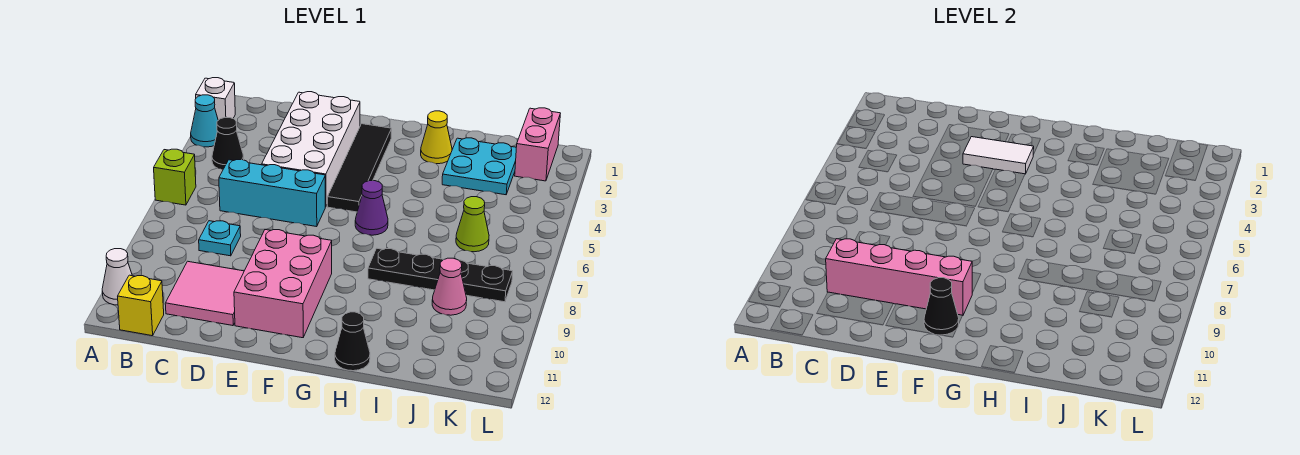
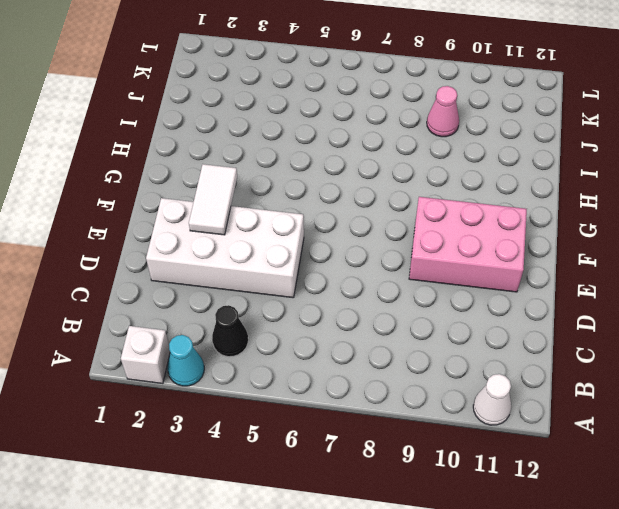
none -> lime 1x1 brick [154,149,196,205]
none -> yellow 1x1 brick [118,275,164,336]
none -> cyan 1x3 brick [219,160,325,227]

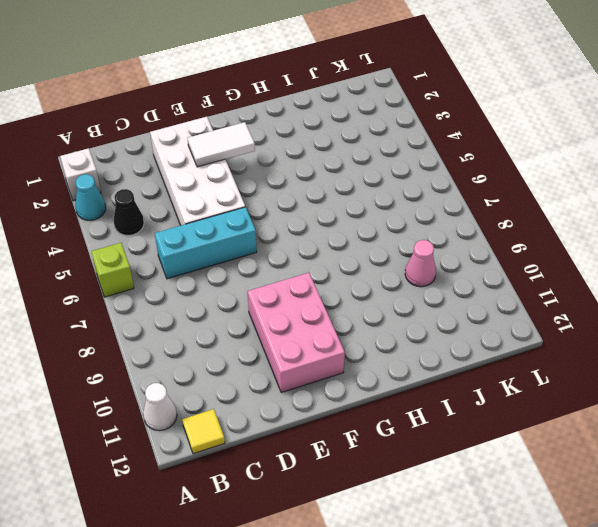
yellow 1x1 tile [182,409,225,454] -> yellow 1x1 brick [118,275,164,336]
none -> cyan 1x1 plate [199,221,241,256]
none -> pink 2x2 tile [165,261,244,326]
none -> black 1x4 tile [327,124,392,212]

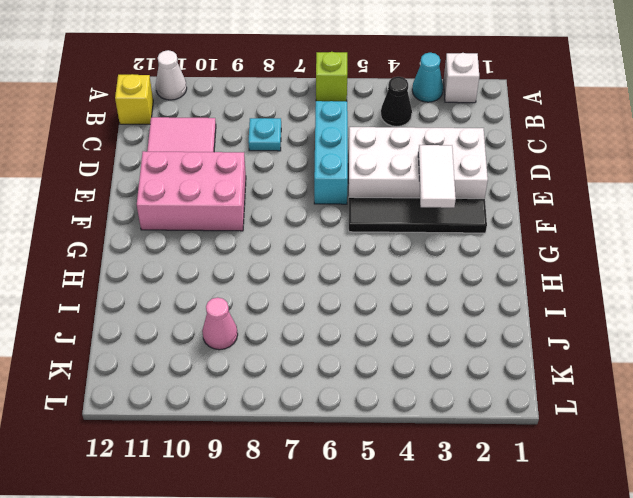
none -> purple 1x1 cone [355,181,388,235]
none -> yellow 1x1 cone [421,111,452,164]
none -> black 1x4 plate [368,248,513,302]

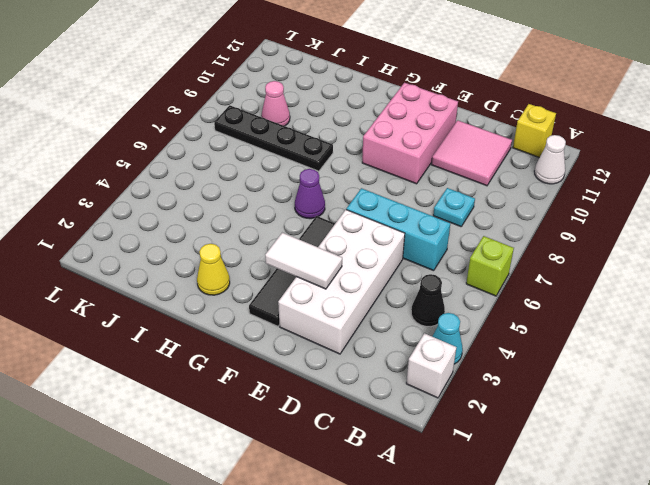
none -> black 1x1 cone [335,312,370,371]
none -> cyan 2x2 plate [442,138,516,195]
none -> lime 1x1 cone [456,197,489,252]

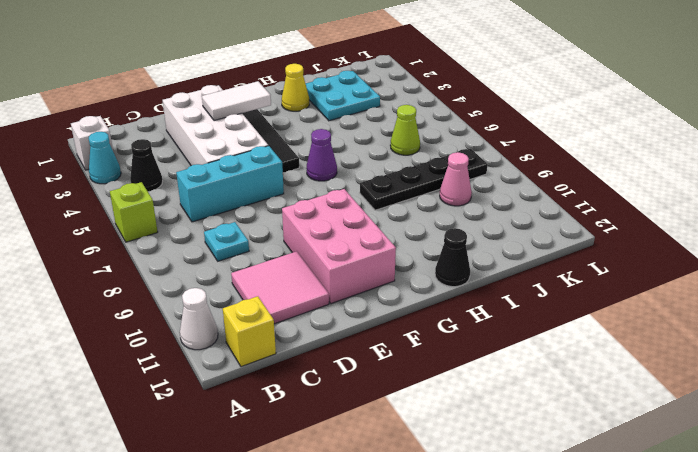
none -> pink 1x2 brick [515,108,560,181]
none -> pink 1x4 brick [826,239,972,316]
none -> black 1x1 cone [924,278,959,335]

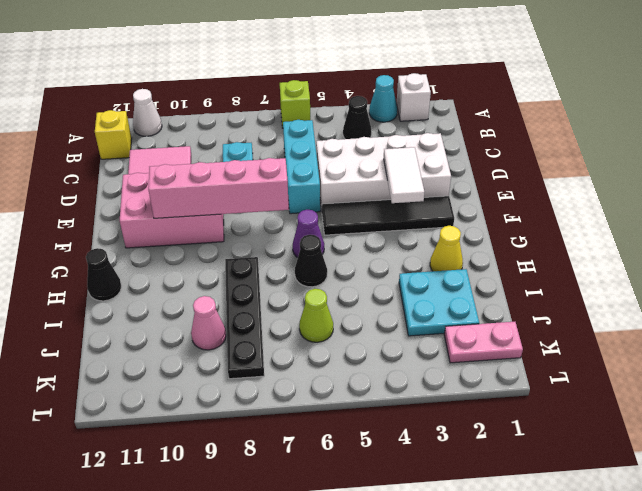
pink 1x4 brick [148,158,289,218] -> pink 1x4 brick turned to [826,239,972,316]
black 1x1 cone [295,235,327,287] -> black 1x1 cone moved to [924,278,959,335]
pink 1x2 plate [444,322,523,363] -> pink 1x2 brick [515,108,560,181]

